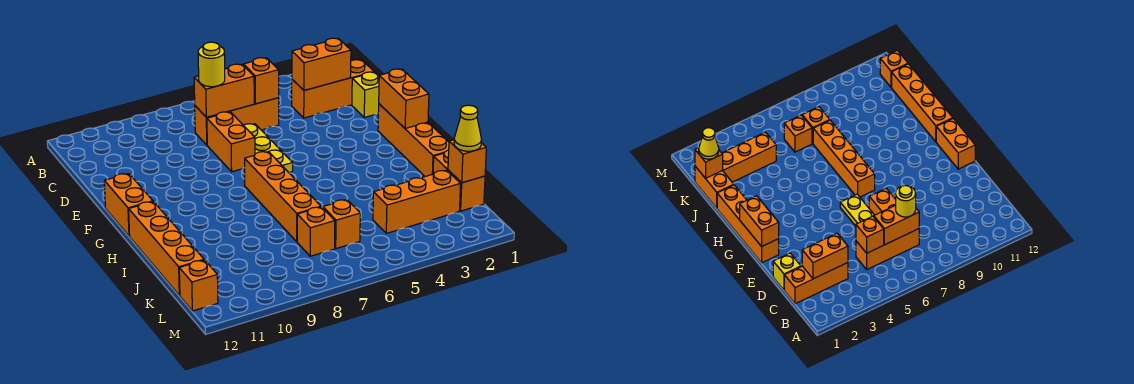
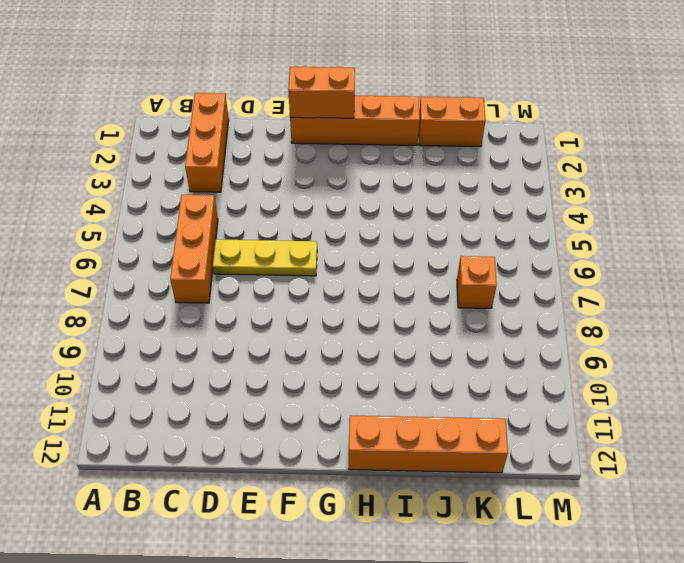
none -> yellow 1x1 brick [352,72,379,117]
none -> orange 1x2 brick [207,112,255,172]
none -> orange 1x2 brick [104,174,153,236]

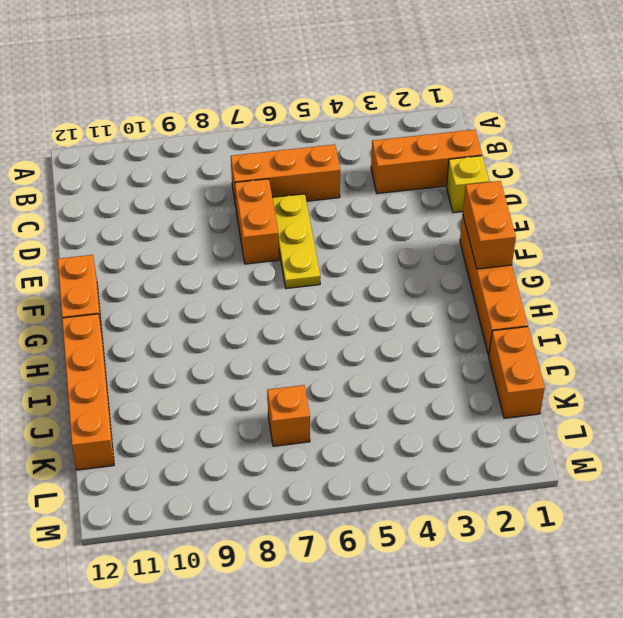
none -> orange 1x4 brick [245,152,321,241]
none -> orange 1x3 brick [373,170,461,233]
none -> orange 1x1 brick [323,200,360,249]

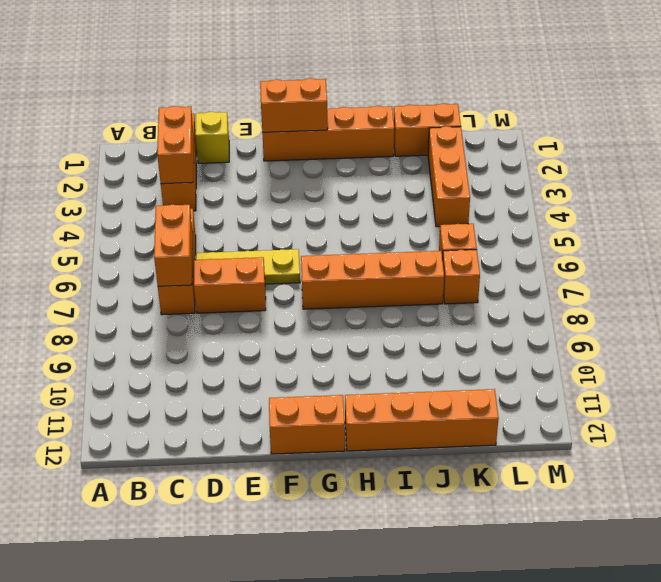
none -> orange 1x1 brick [179,260,218,311]
none -> orange 1x1 brick [243,58,279,104]
none -> orange 1x1 brick [448,140,486,183]

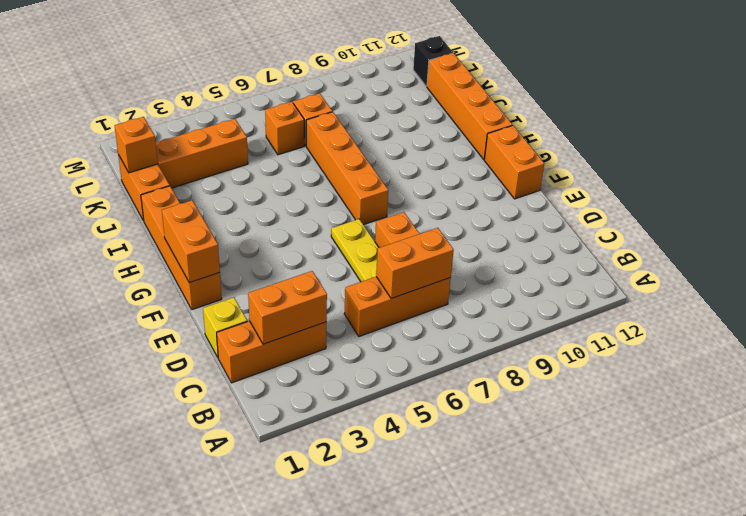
black 1x1 brick [413,36,453,86] -> orange 1x1 brick [179,260,218,311]
none -> orange 1x1 brick [243,58,279,104]
none -> yellow 1x1 round brick [198,42,225,87]
none -> yellow 1x1 cone [454,105,482,151]

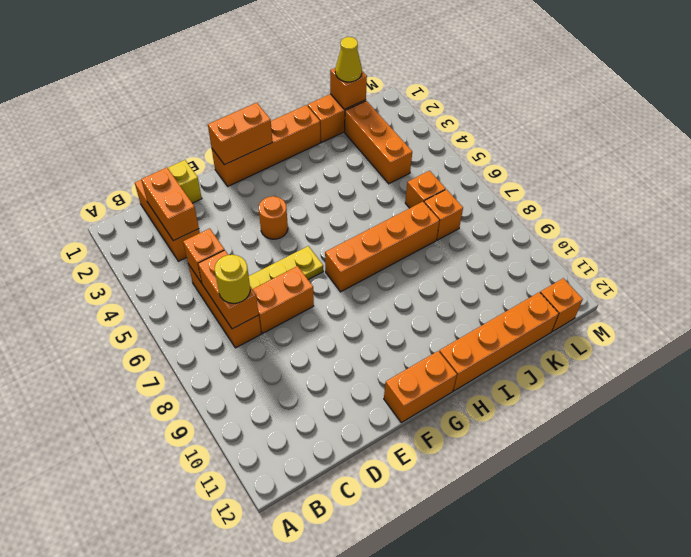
orange 1x1 round brick [259,196,288,239] -> none

